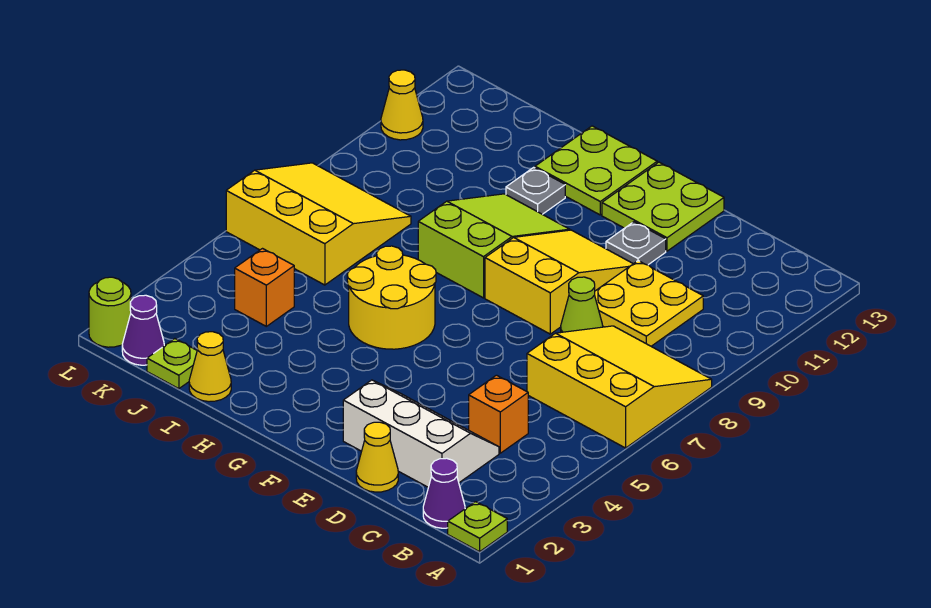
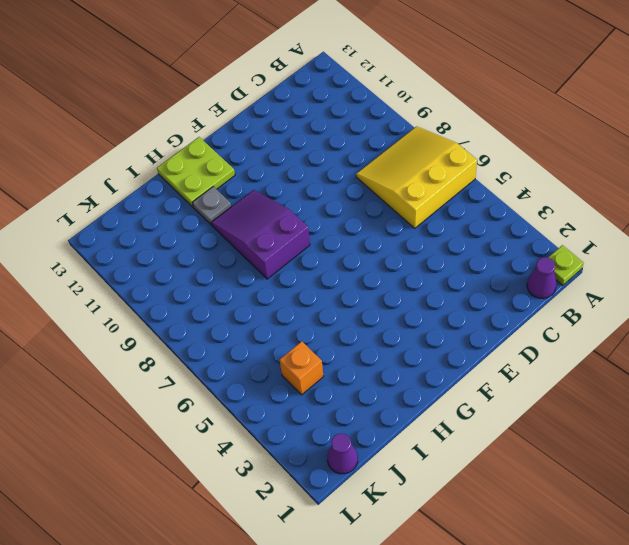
purple 2x3 slope [211,190,310,279] -> lime 2x3 slope [418,194,570,298]
none -> white 2x3 slope [343,380,499,487]
none -> orange 1x1 brick [469,375,528,453]
none -> yellow 2x2 plate [595,261,703,346]

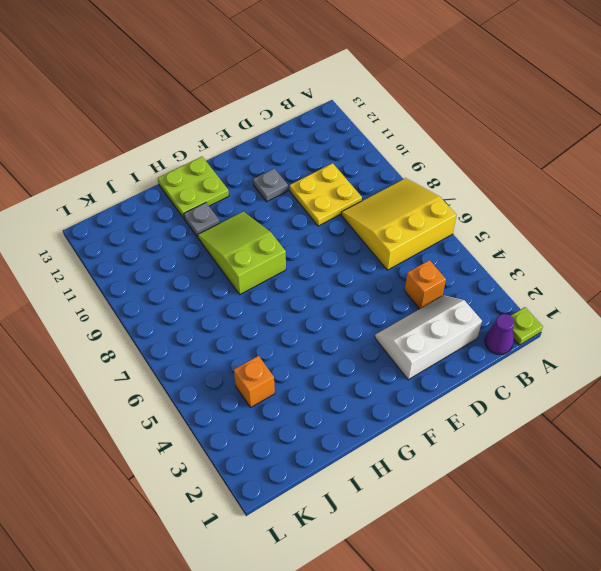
none -> yellow 1x1 cone [356,422,398,492]
none -> lime 1x1 cone [561,277,603,332]
none -> yellow 2x3 slope [485,230,633,334]

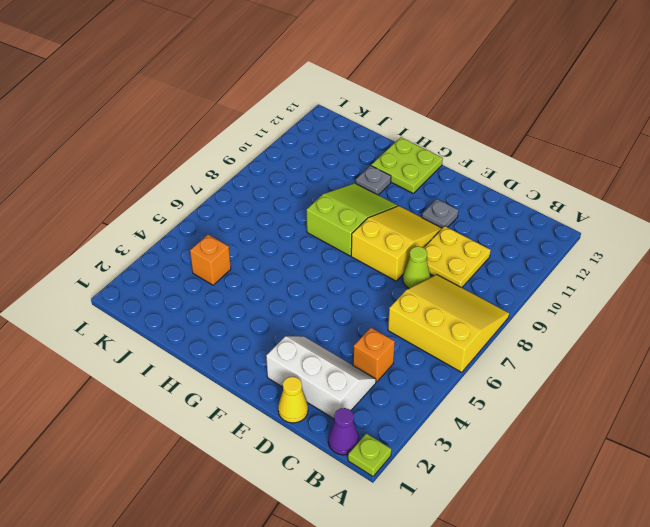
none -> lime 2x2 plate [602,162,724,251]
none -> yellow 2x2 round brick [347,246,436,349]
none -> yellow 1x1 cone [189,332,231,402]

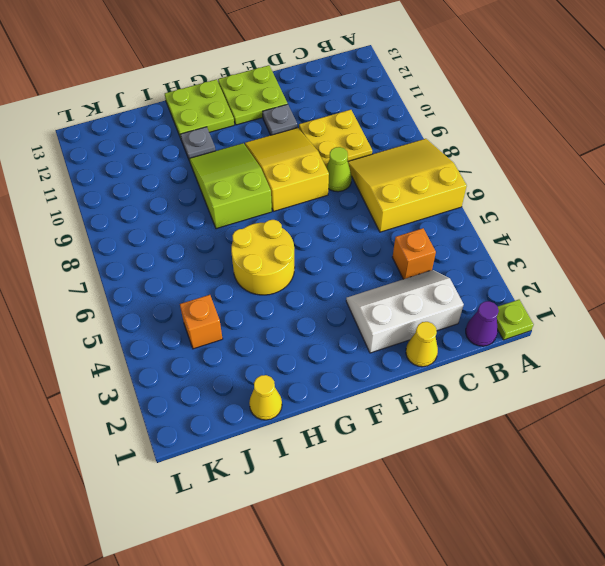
none -> lime 1x1 plate [147,339,197,389]
none -> yellow 3x3 slope [226,163,411,285]
none -> purple 1x1 cone [122,295,164,365]

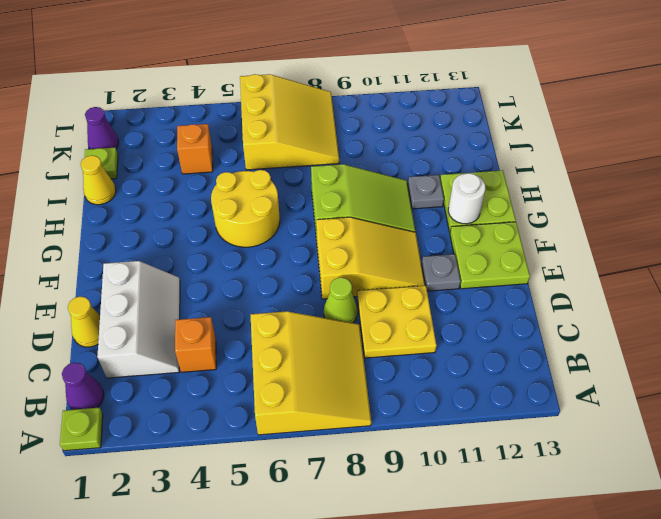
white 1x1 round brick [448,173,485,224] -> none
none -> lime 1x1 round brick [89,277,131,347]
none -> yellow 1x1 cone [381,70,423,140]

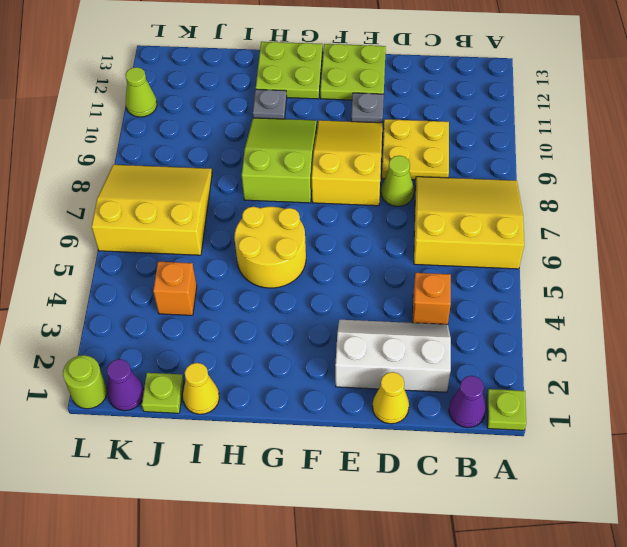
lime 1x1 cone [126,67,157,117] -> yellow 1x1 cone [381,70,423,140]

